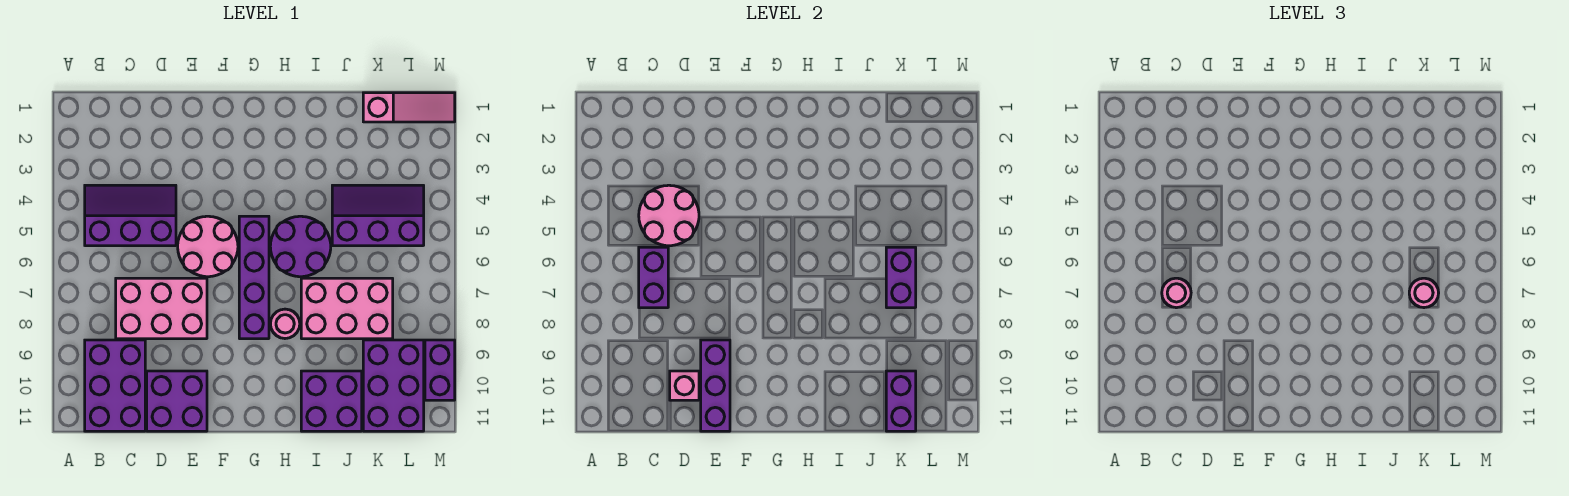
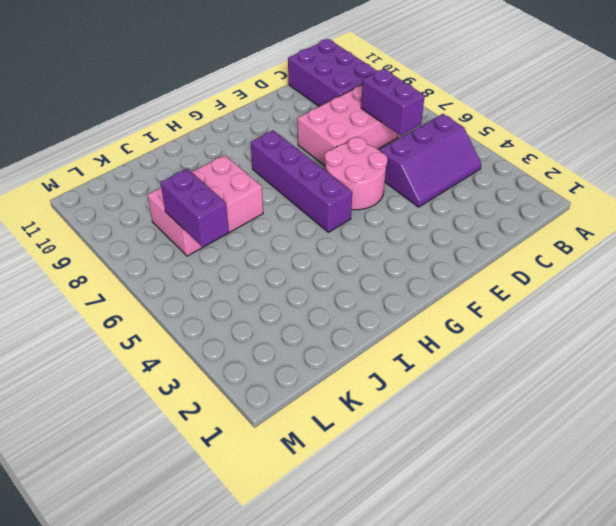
none -> purple 2x2 brick [147,371,207,431]
none -> purple 2x2 round brick [270,216,331,277]
none -> pink 1x1 round brick [270,309,300,339]

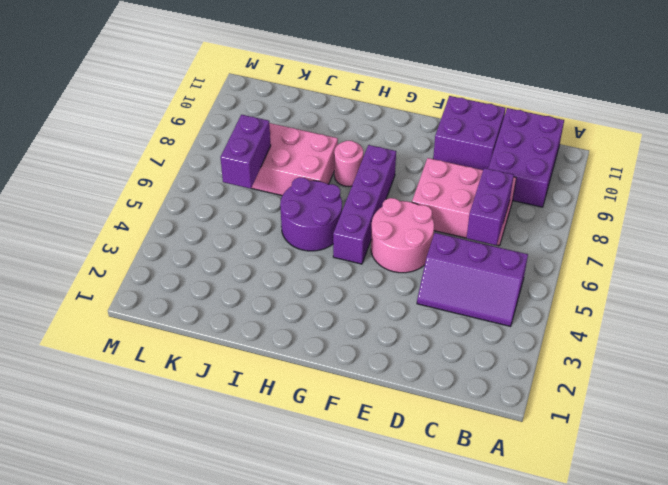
none -> purple 2x2 brick [301,371,362,431]
none -> purple 2x3 slope [332,185,424,246]
none -> pink 1x3 slope [363,93,455,122]

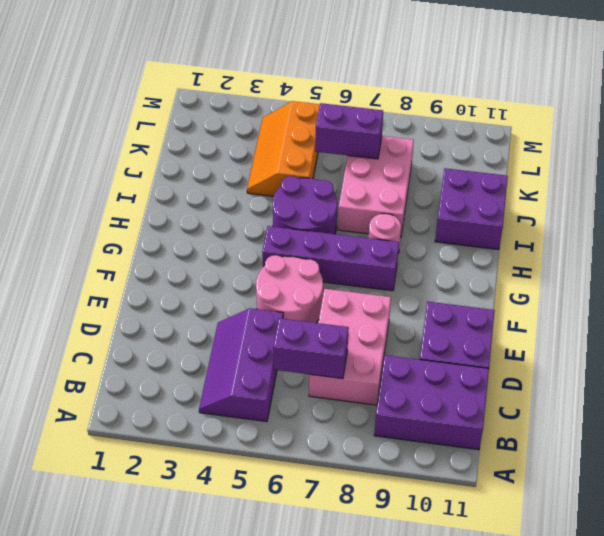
orange 2x3 slope [247,101,320,196] -> purple 2x3 slope [332,185,424,246]
none -> pink 1x3 slope [363,93,455,122]
none -> purple 2x3 brick [363,340,424,431]
none -> purple 1x2 brick [425,340,455,400]

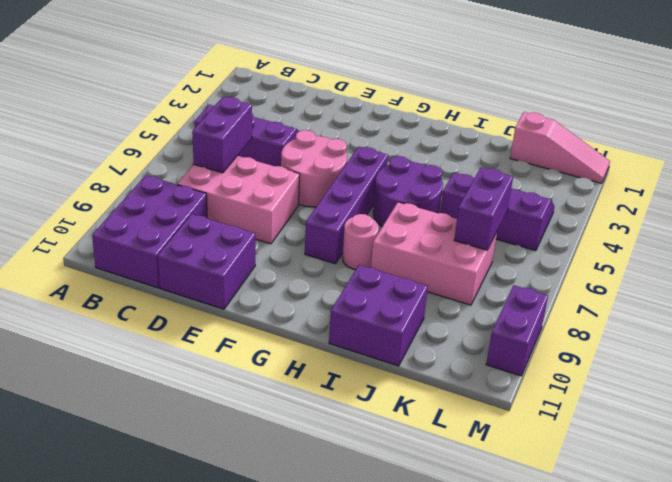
none -> purple 2x3 brick [363,340,424,431]
none -> pink 2x2 round brick [639,185,699,246]
none -> pink 1x1 brick [670,371,699,400]

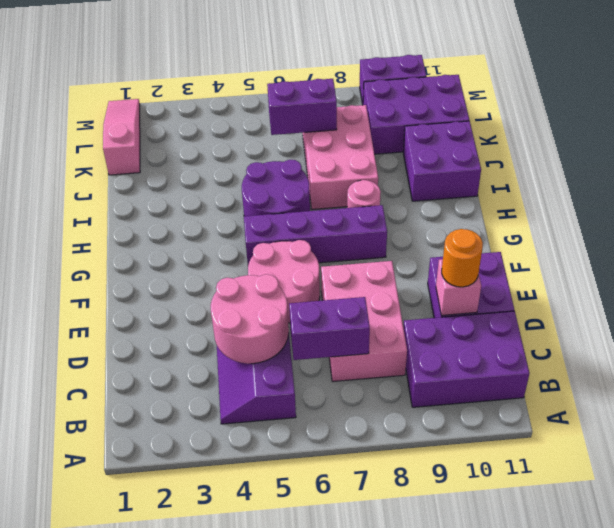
orange 1x1 round brick [442,229,483,287] -> none
none -> purple 2x3 slope [332,185,424,246]
none -> purple 1x3 brick [701,340,730,431]
none -> purple 1x2 brick [886,371,916,431]

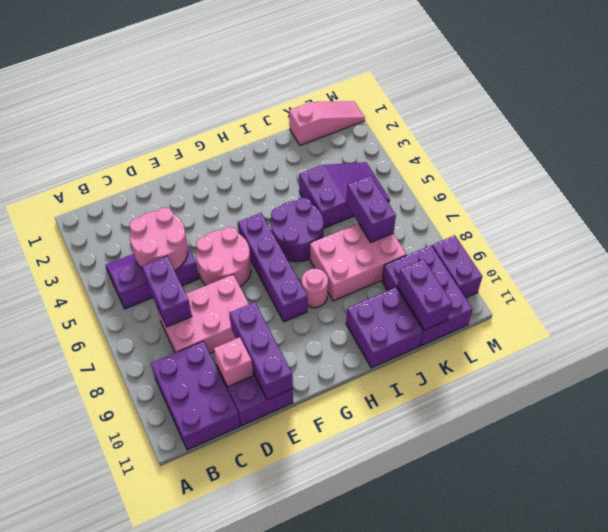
purple 2x3 slope [299,162,390,229] -> purple 2x3 slope turned to [332,185,424,246]
none -> pink 1x1 round brick [1162,278,1191,308]
none -> pink 1x1 round brick [1409,278,1439,308]

